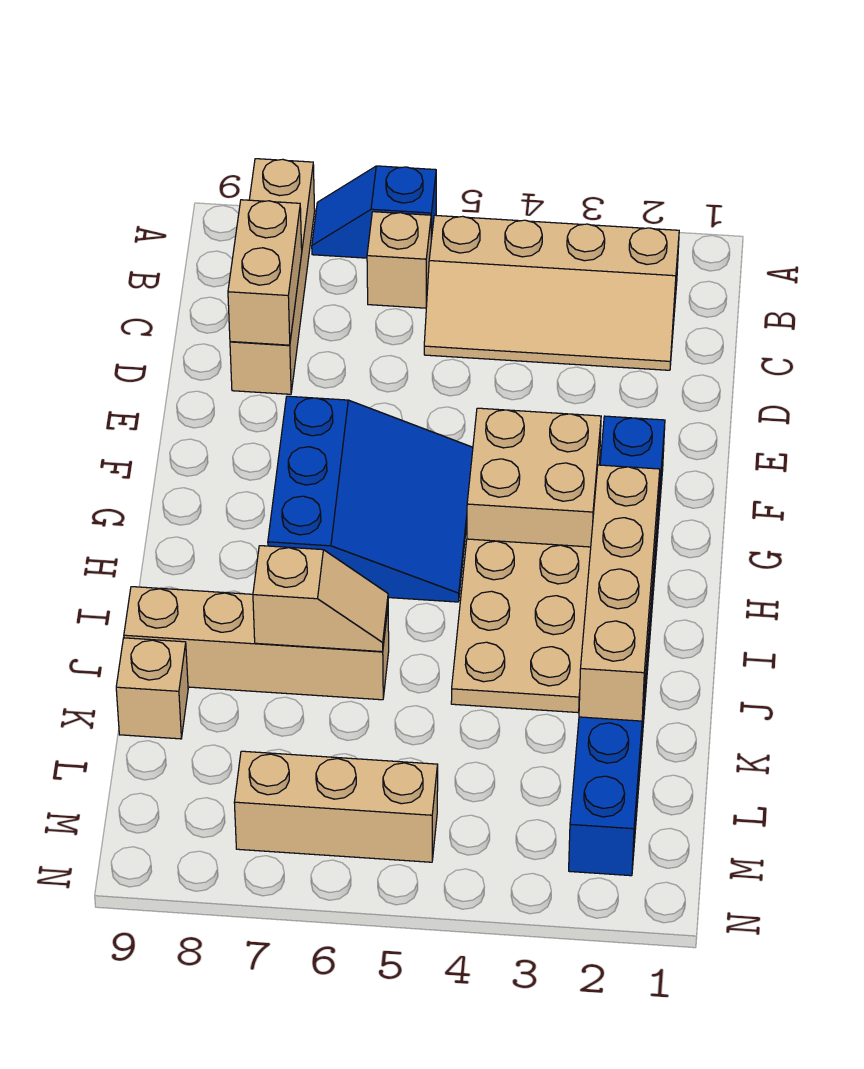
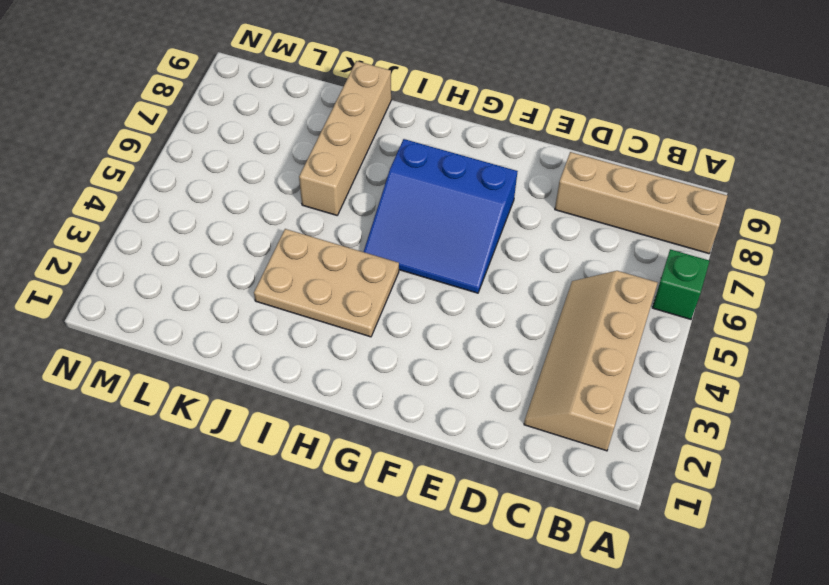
green 1x1 brick [652,249,709,319] -> blue 1x2 slope [312,166,436,258]
none -> tan 1x1 brick [367,212,431,308]
none -> blue 1x8 brick [569,416,665,876]
none -> tan 2x2 brick [467,408,601,547]

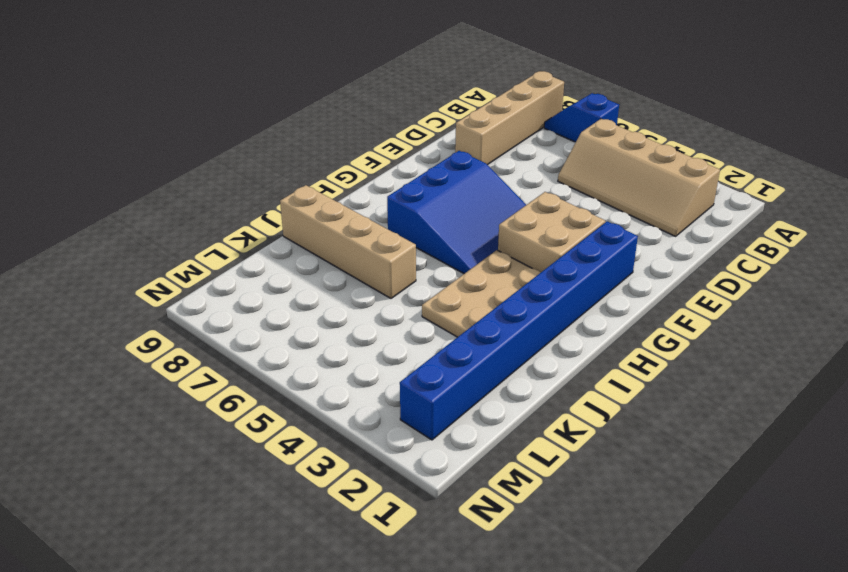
none -> tan 1x1 brick [367,212,431,308]
none -> tan 1x1 brick [116,638,188,739]
none -> tan 1x3 brick [234,751,438,862]

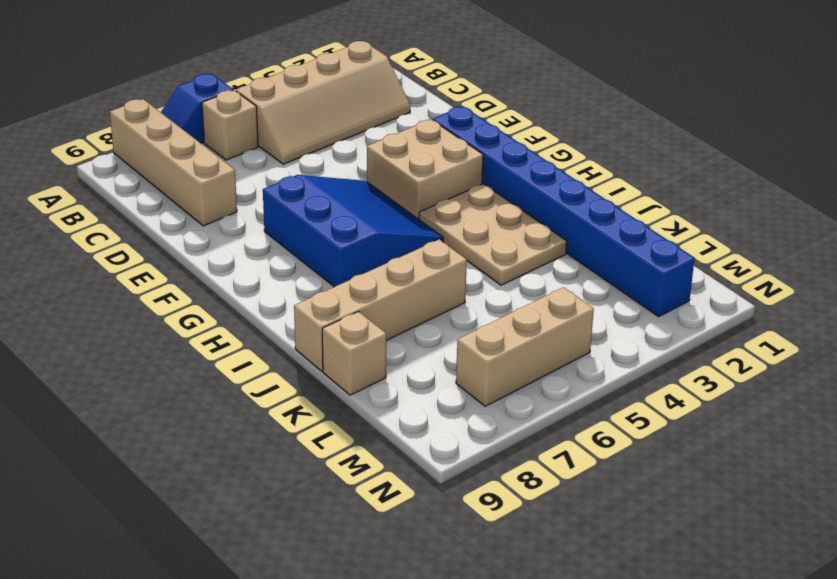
none -> tan 1x2 brick [228,200,302,345]
none -> tan 1x4 brick [579,465,660,721]
none -> tan 1x2 slope [253,546,388,652]

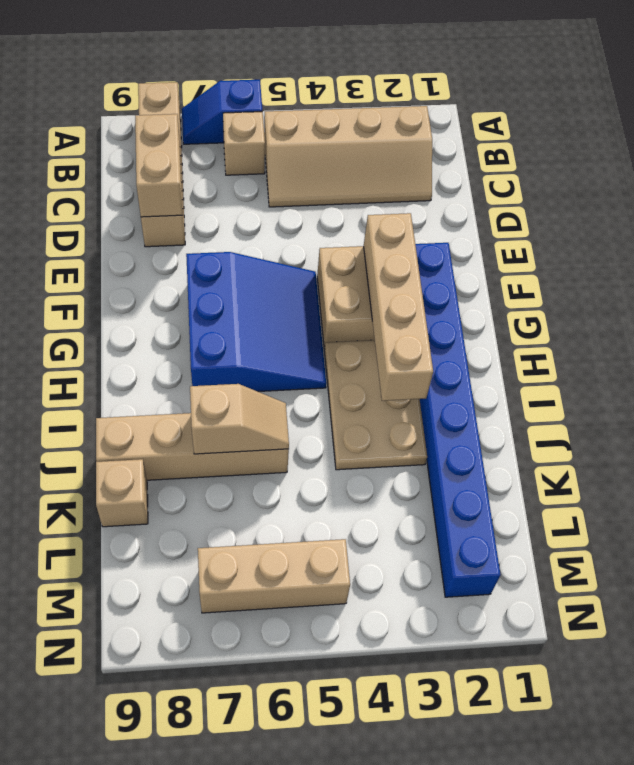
tan 1x4 brick [364,213,433,401] -> tan 1x4 brick moved to [579,465,660,721]

